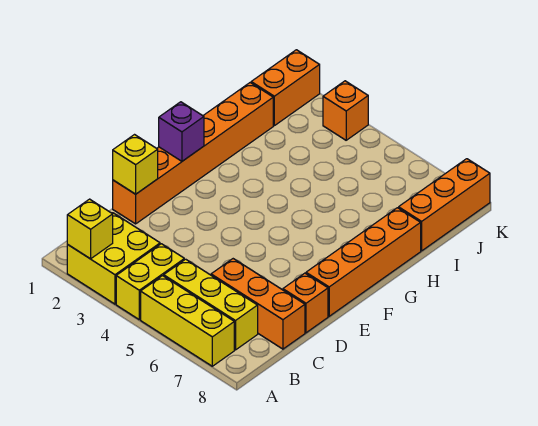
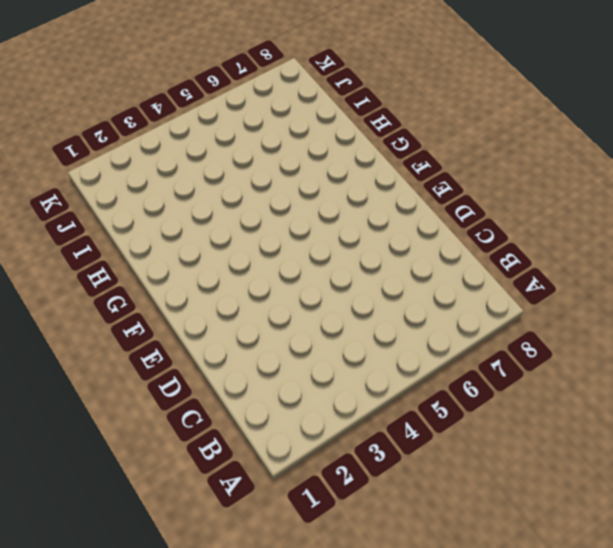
none -> yellow 2x2 brick [67,213,160,304]
none -> yellow 1x2 brick [116,244,184,320]
none -> yellow 1x3 brick [141,276,234,366]

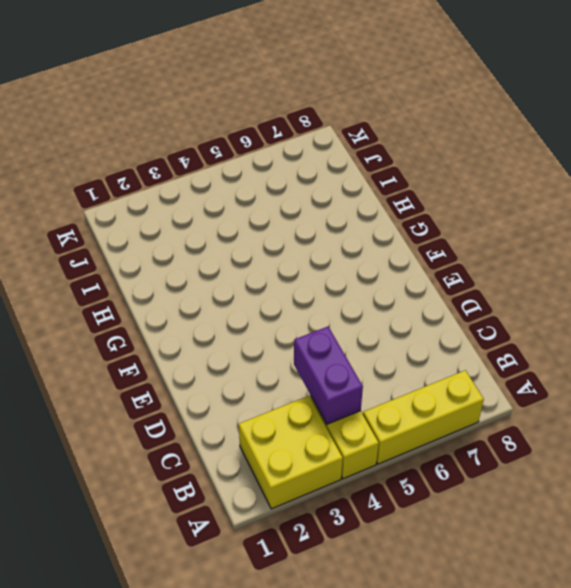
purple 1x2 brick [294,327,363,424] -> none
none -> yellow 1x3 brick [164,259,258,350]
none -> orange 1x3 brick [211,259,305,349]
none -> orange 1x6 brick [113,83,273,224]

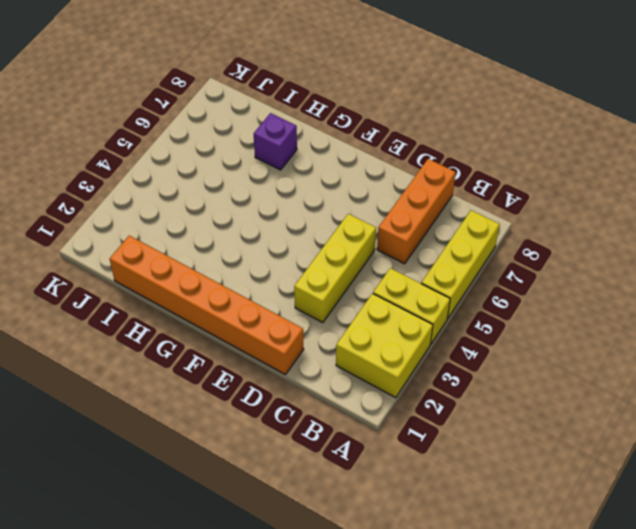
yellow 1x3 brick [294,214,376,323] -> yellow 1x3 brick moved to [164,259,258,350]
purple 1x1 brick [254,113,297,170] -> purple 1x1 brick moved to [159,102,204,161]
none -> orange 1x1 brick [283,273,328,333]
none -> orange 1x4 brick [306,208,421,316]
none -> orange 1x3 brick [399,159,490,251]

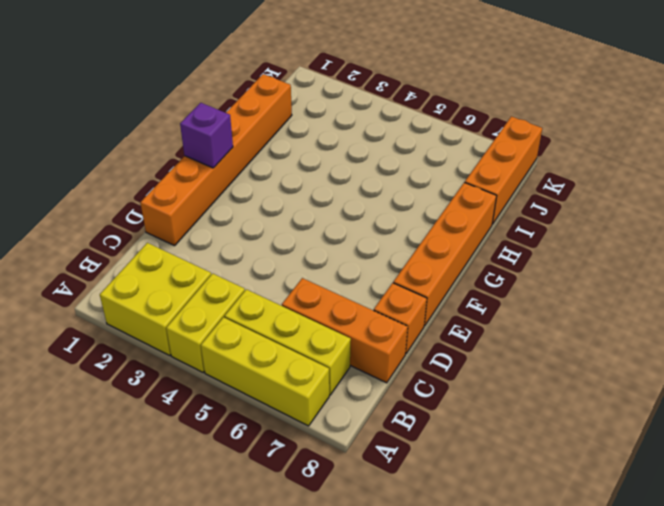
none -> orange 1x2 brick [251,50,320,126]
none -> orange 1x1 brick [323,81,368,140]
none -> yellow 1x1 brick [67,199,113,259]

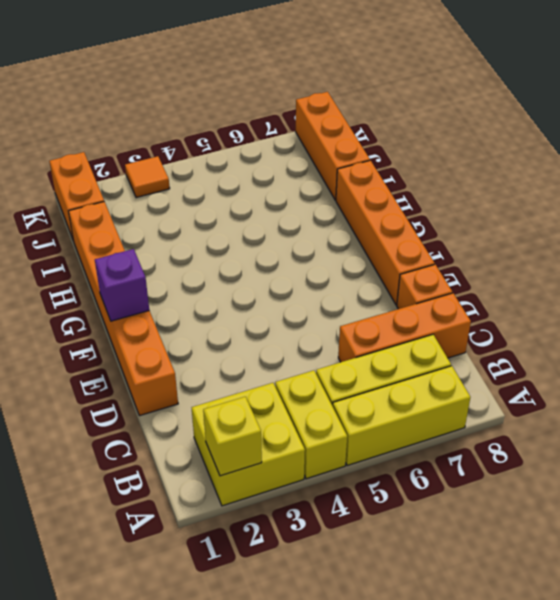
orange 1x1 tile [125,156,170,198] -> orange 1x1 brick [323,81,368,140]
none -> yellow 1x1 brick [113,135,158,194]

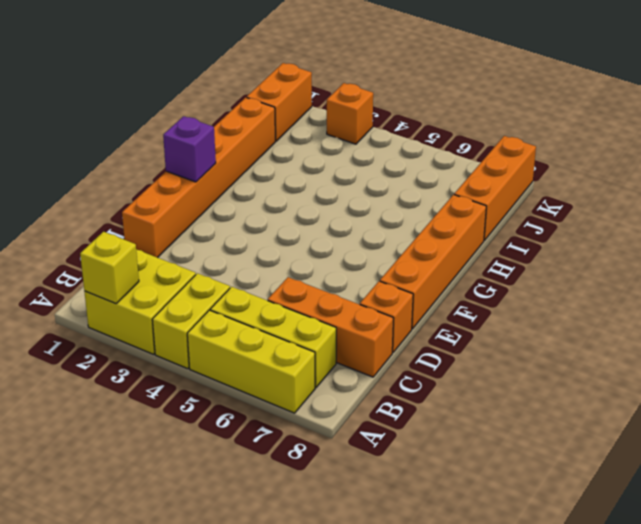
none -> yellow 1x1 brick [113,135,158,194]

